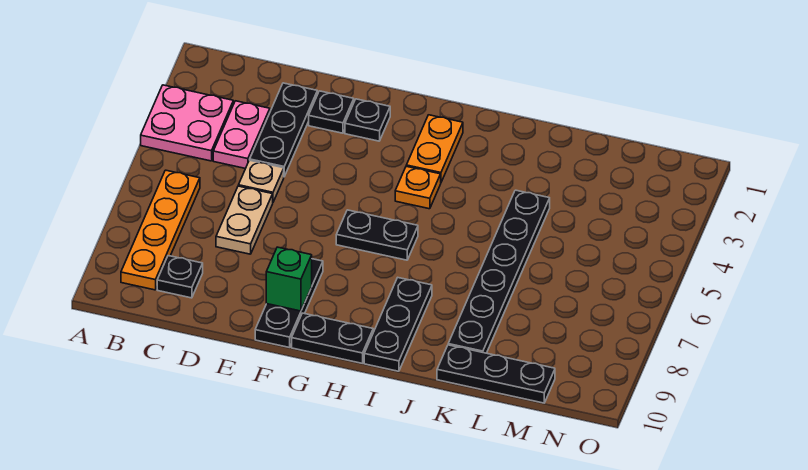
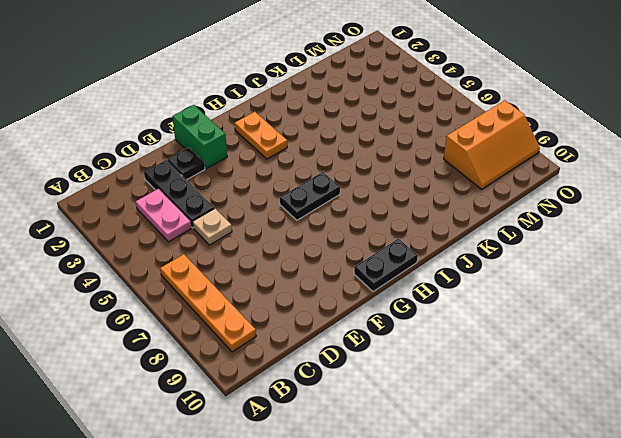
green 1x2 brick [172,105,227,169] -> black 1x1 plate [345,99,390,141]
orange 2x3 slope [444,100,540,189] -> none
none -> pink 2x2 plate [141,85,233,161]
none -> black 1x1 plate [157,256,203,298]
none -> tan 1x2 plate [216,186,273,254]

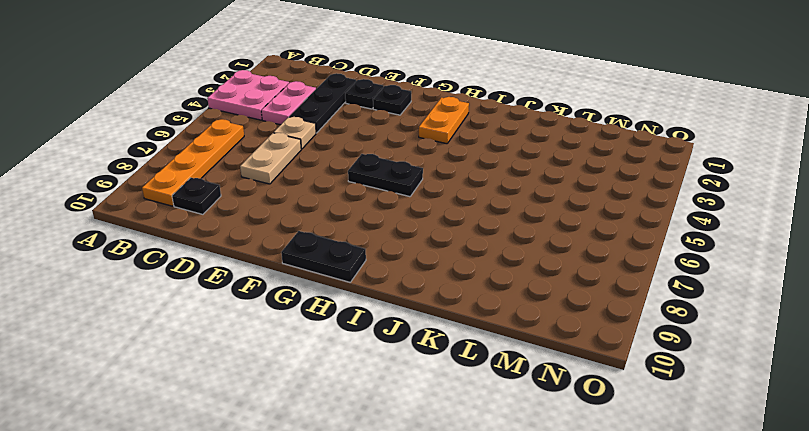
none -> black 1x3 plate [255,259,323,348]
none -> orange 1x1 plate [395,166,441,209]
none -> black 1x3 plate [364,278,432,371]

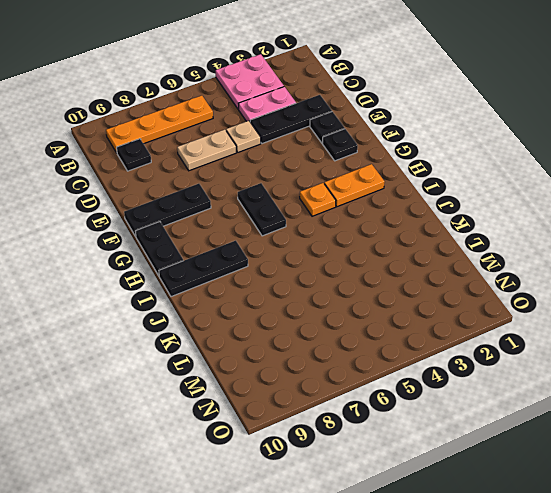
none -> black 1x6 plate [448,190,550,353]
none -> black 1x3 plate [437,345,555,403]
none -> green 1x1 brick [266,247,312,311]

